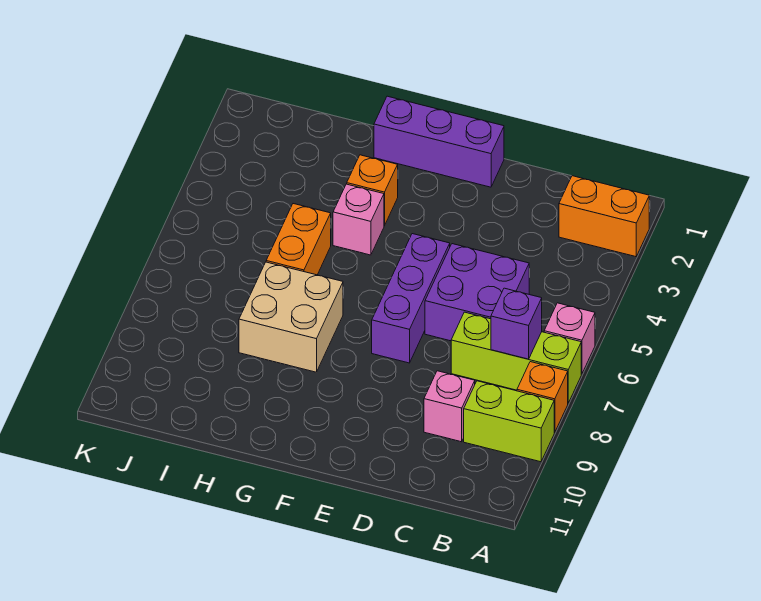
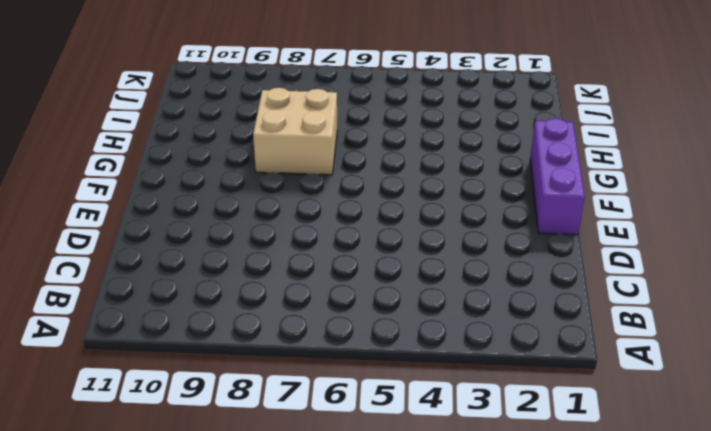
none -> orange 1x2 brick [559,176,649,257]
none -> pink 1x1 brick [544,303,595,374]
none -> lime 1x3 brick [451,312,581,403]

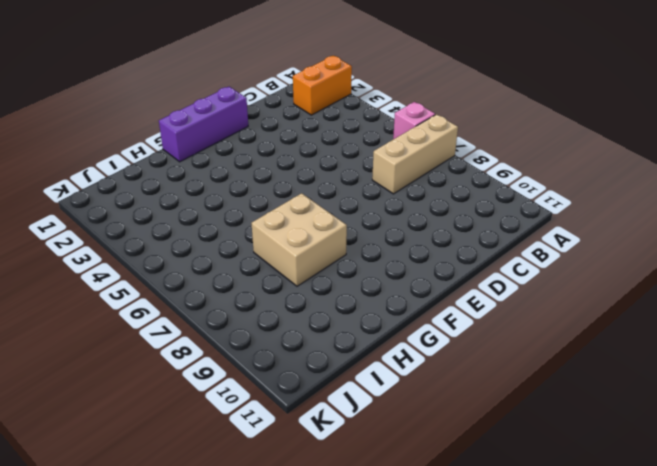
tan 1x3 brick [372,114,458,194] -> lime 1x3 brick [451,312,581,403]
none -> orange 1x1 brick [517,362,568,433]
none -> lime 1x2 brick [464,381,554,462]
none -> purple 2x2 brick [425,244,529,341]

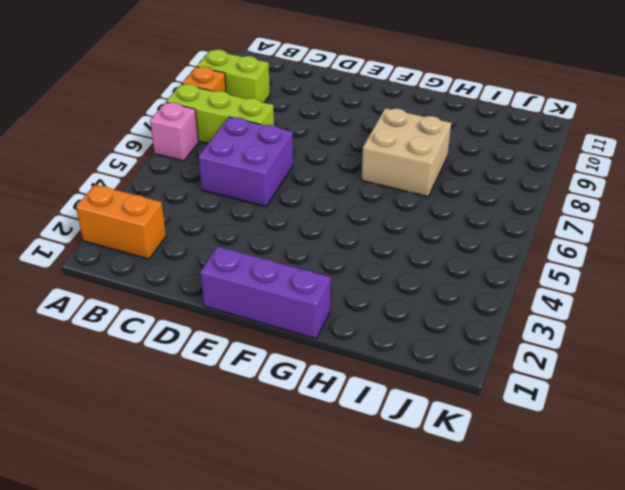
none -> pink 1x1 brick [424,371,475,442]
none -> purple 1x3 brick [372,234,450,363]
none -> orange 1x1 brick [347,155,398,226]

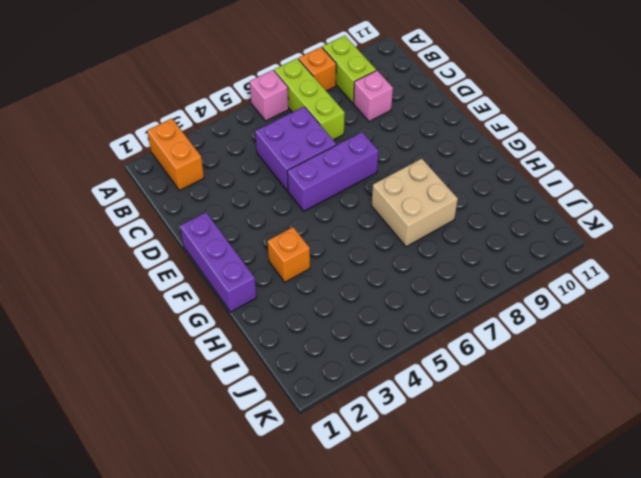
none -> pink 1x1 brick [333,184,384,255]
none -> orange 1x2 brick [266,204,331,275]
none -> purple 1x1 brick [491,288,542,359]

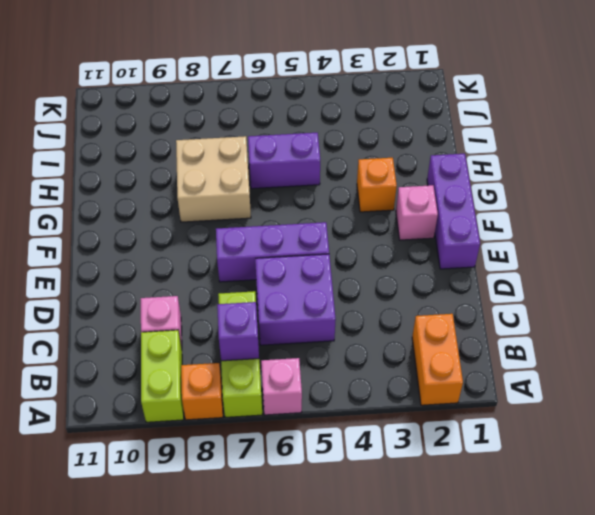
pink 1x1 brick [396,185,438,240] -> pink 1x1 brick moved to [333,184,384,255]
purple 1x2 brick [248,133,320,189] -> orange 1x2 brick [266,204,331,275]

